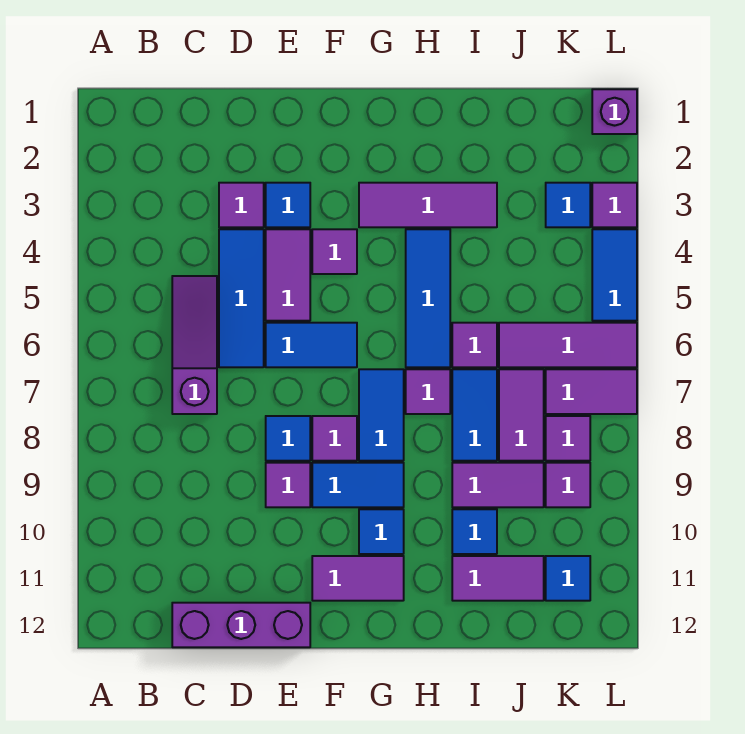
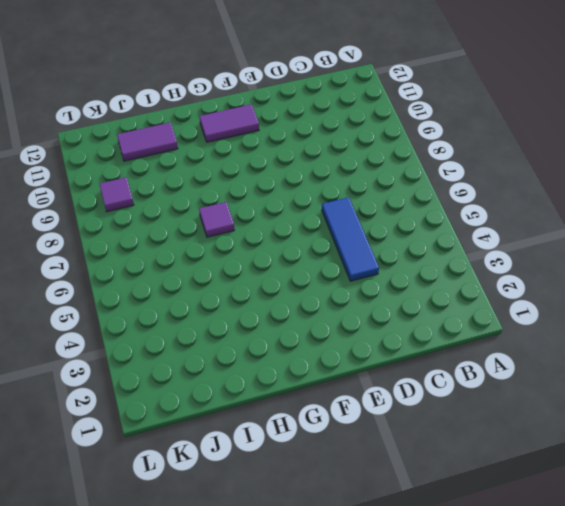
none -> purple 1x3 slope [172,276,217,414]
none -> purple 1x3 brick [172,603,310,647]
none -> purple 1x1 tile [219,183,264,227]
none -> blue 1x1 tile [266,183,310,227]

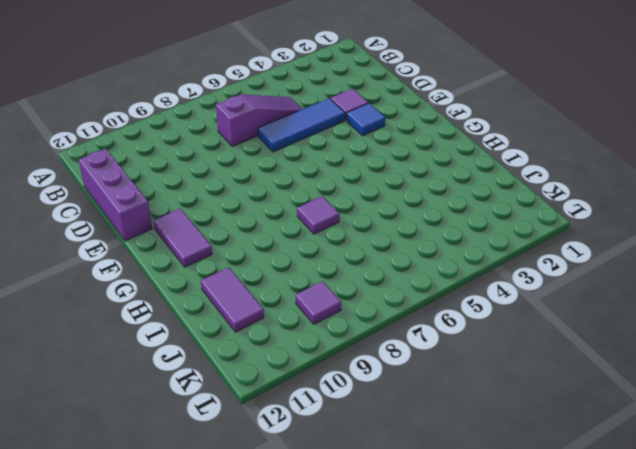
none -> purple 1x2 tile [266,229,310,321]
none -> blue 1x2 tile [266,323,357,367]
none -> blue 1x1 tile [266,416,310,461]
none -> purple 1x1 tile [266,463,310,507]

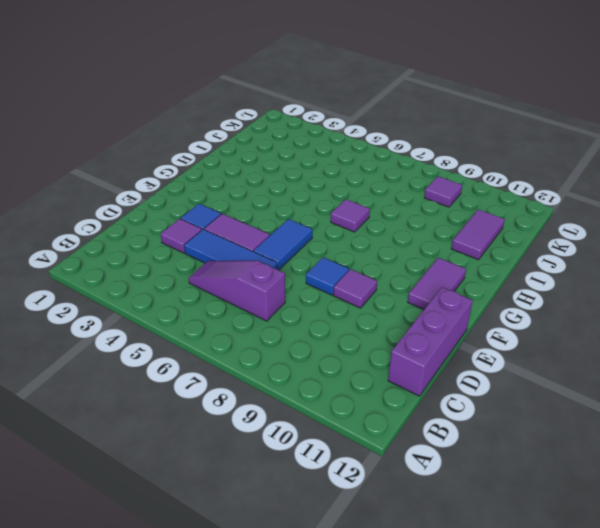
none -> purple 1x1 tile [312,229,357,274]
none -> purple 1x1 tile [312,416,357,461]
none -> blue 1x2 tile [312,463,404,507]
none -> purple 1x3 tile [359,183,497,227]

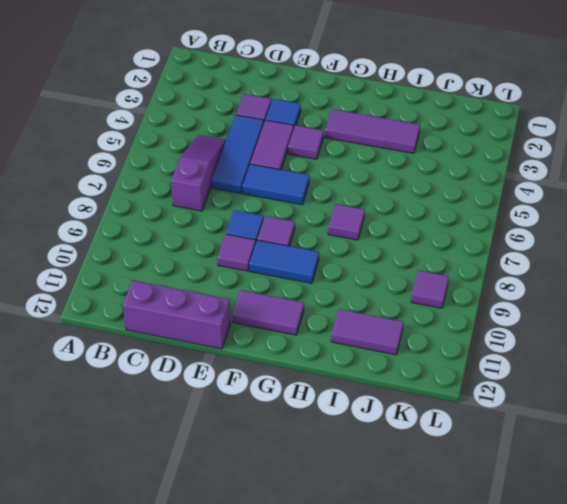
none -> blue 1x2 tile [359,369,404,461]
none -> blue 1x1 tile [359,509,404,554]
none -> blue 1x3 tile [406,229,450,367]
none -> purple 1x1 tile [452,323,497,367]

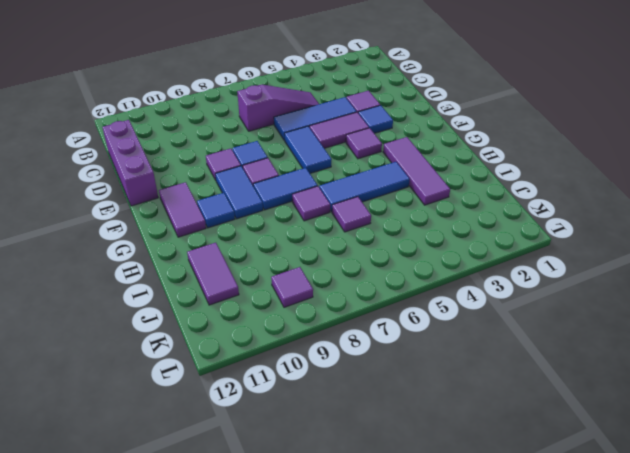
none -> blue 1x2 tile [452,369,497,461]
none -> purple 1x2 tile [452,463,544,507]
none -> blue 1x1 tile [452,509,497,554]
none -> purple 1x3 tile [499,323,637,367]

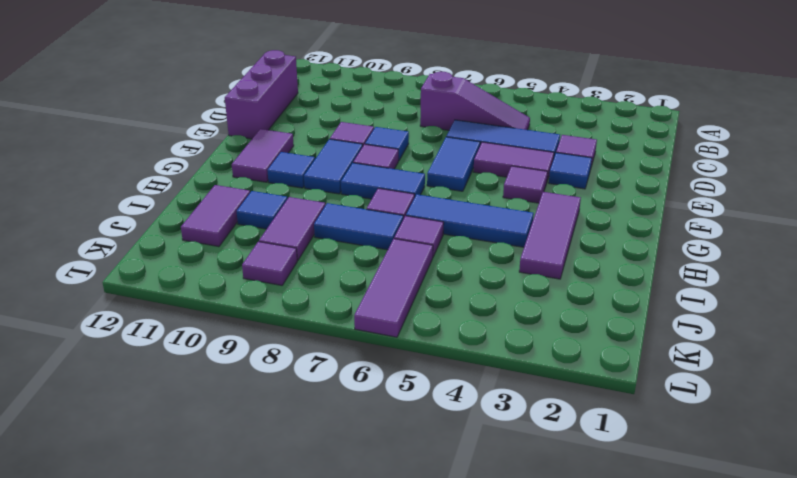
none -> purple 1x2 tile [499,369,544,461]
none -> blue 1x1 tile [546,183,590,227]
none -> purple 1x2 tile [546,369,637,414]
none -> purple 1x1 tile [546,416,590,461]

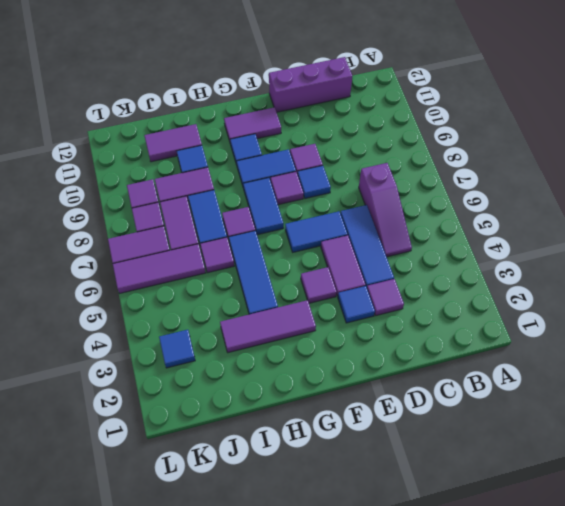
none -> blue 1x1 tile [546,556,590,601]
none -> purple 1x1 brick [592,89,637,134]
none -> purple 1x1 tile [592,183,637,227]
none -> blue 1x2 tile [592,229,637,321]

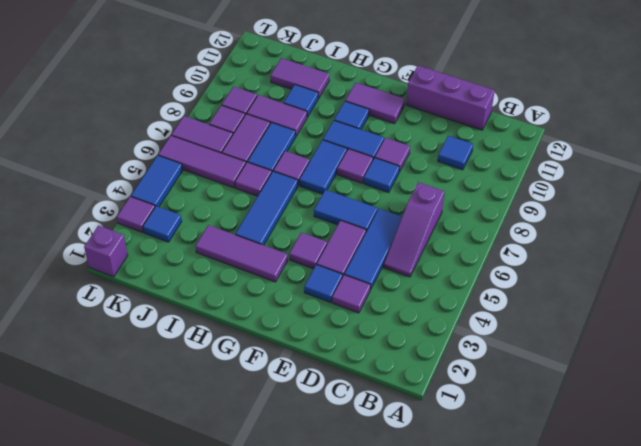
blue 1x1 tile [438,136,473,170] -> blue 1x1 tile moved to [546,556,590,601]

